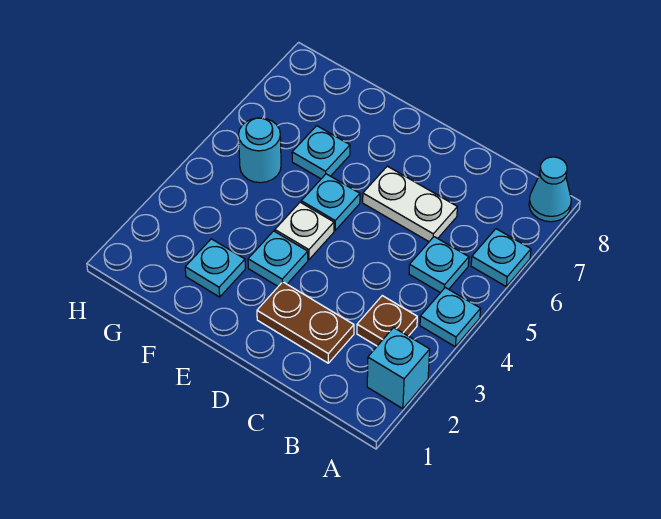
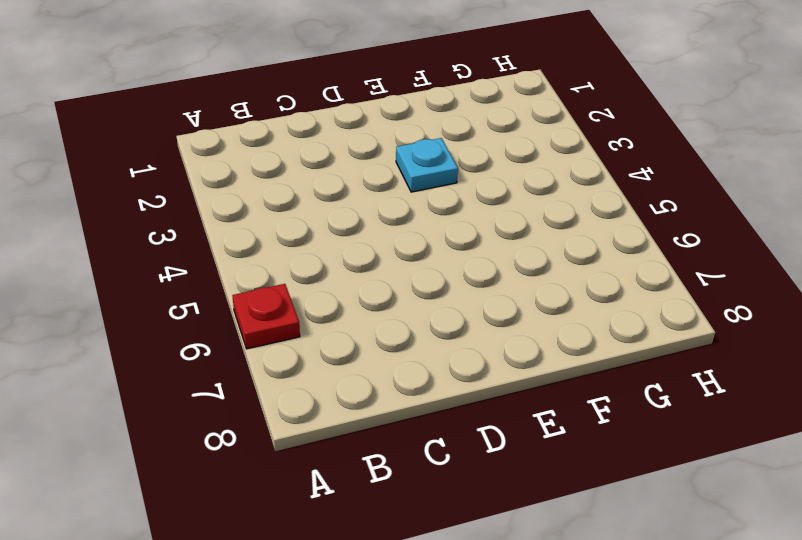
red 1x1 plate [232,284,300,349] -> cyan 1x1 plate [471,229,531,286]
none -> cyan 1x1 brick [367,328,430,409]
none -> cyan 1x1 plate [420,288,481,347]
none -> cyan 1x1 cone [529,157,571,222]

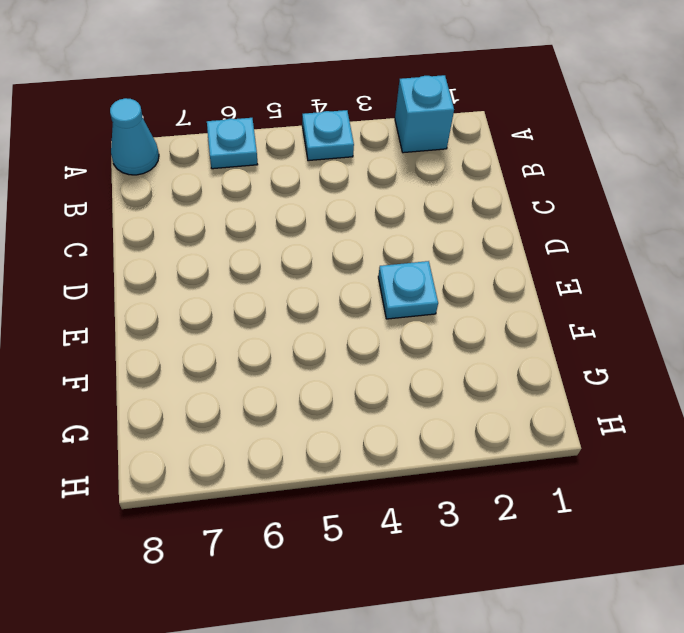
none -> brown 1x1 plate [357,296,417,346]
none -> cyan 1x1 plate [409,237,469,293]
none -> brown 1x2 plate [257,282,354,363]

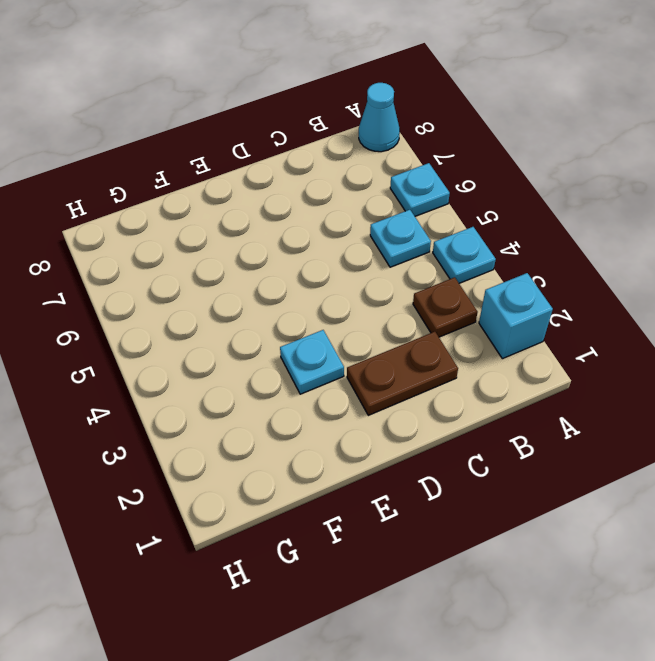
none -> white 1x2 plate [363,166,457,242]
none -> white 1x1 plate [275,202,334,259]
none -> cyan 1x1 plate [301,174,360,230]

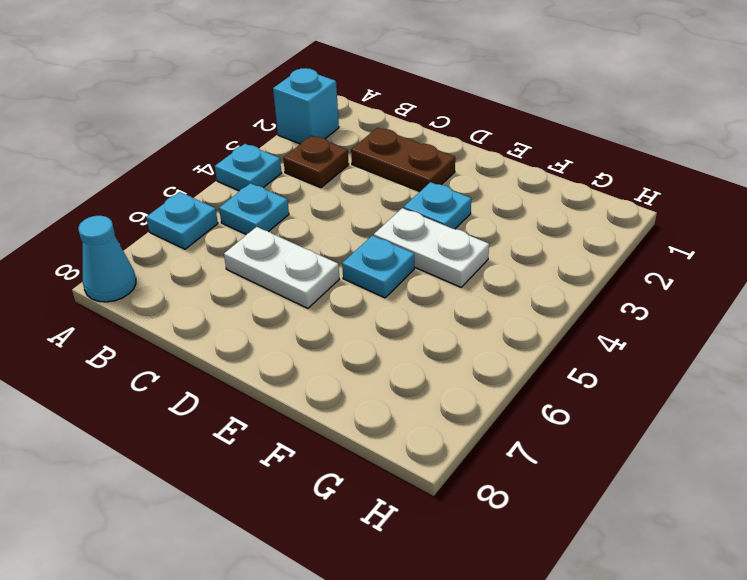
white 1x2 plate [374,208,489,287] -> white 1x1 plate [275,202,334,259]
none -> cyan 1x1 plate [185,239,245,297]
none -> cyan 1x1 plate [292,126,350,179]
none -> cyan 1x1 round brick [238,118,281,183]

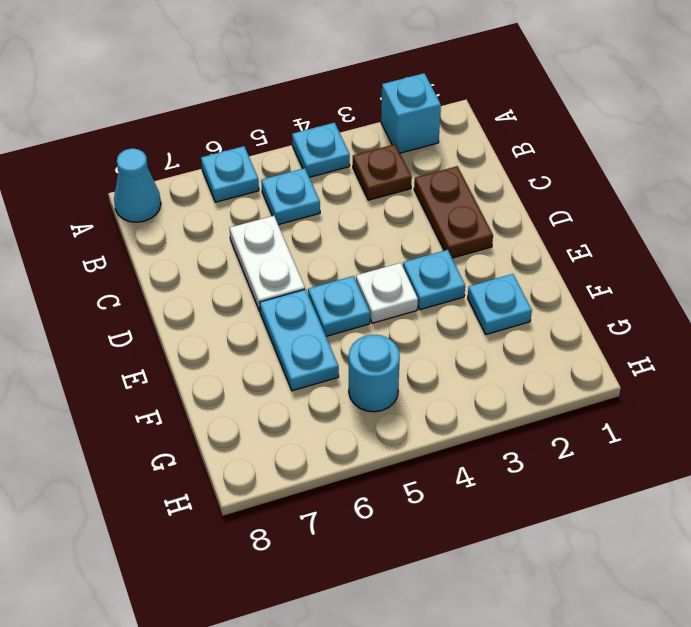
cyan 1x2 plate [260,289,339,391] -> cyan 1x1 plate [292,126,350,179]

